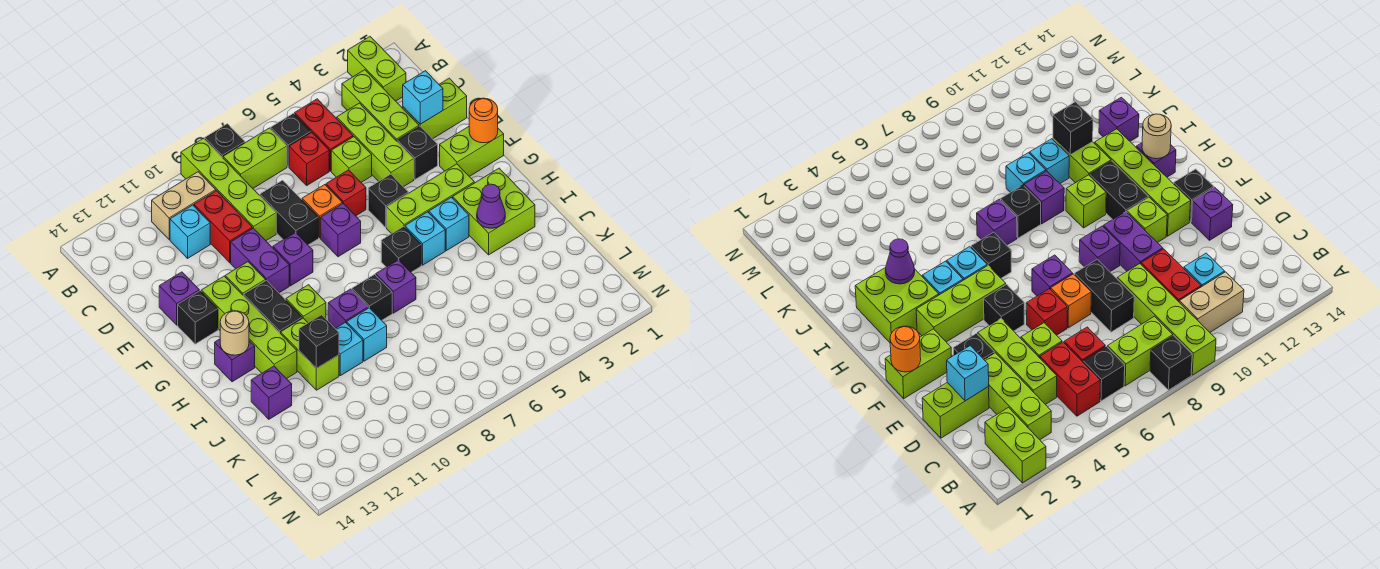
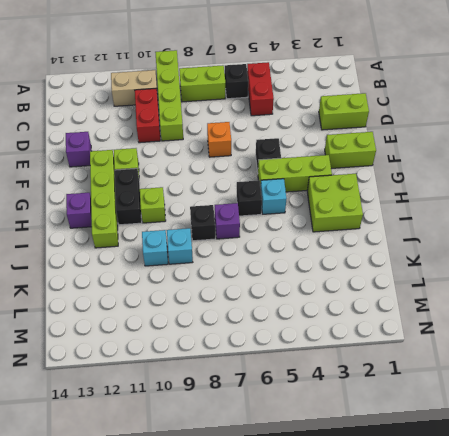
none -> lime 1x2 brick [348,37,406,101]
none -> black 1x1 brick [205,124,245,158]
none -> lime 1x3 brick [342,70,419,141]
none -> lime 1x3 brick [337,103,414,187]

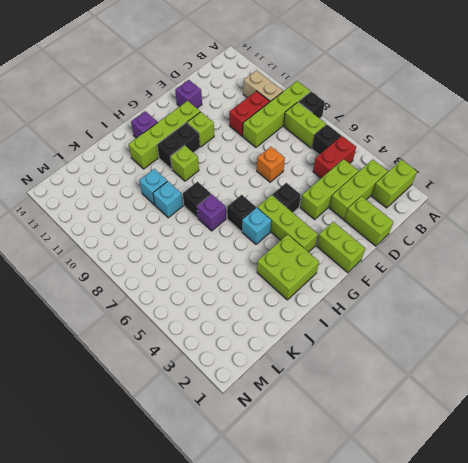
none -> red 1x1 brick [289,132,329,185]
none -> cyan 1x1 brick [170,205,210,258]
none -> lime 1x1 brick [331,137,372,182]
none -> black 1x2 brick [260,180,319,245]

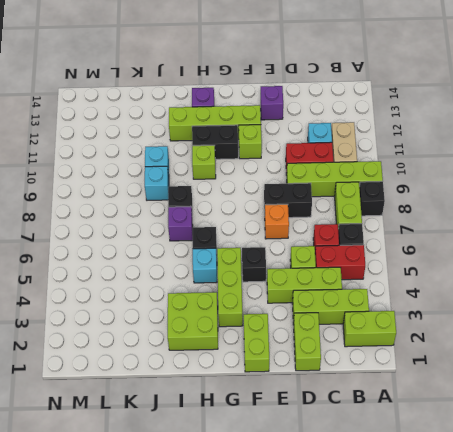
none -> black 1x1 brick [397,126,438,179]
none -> red 1x1 brick [326,170,366,216]
none -> purple 1x2 brick [231,228,289,293]
none -> purple 1x1 brick [321,204,361,257]

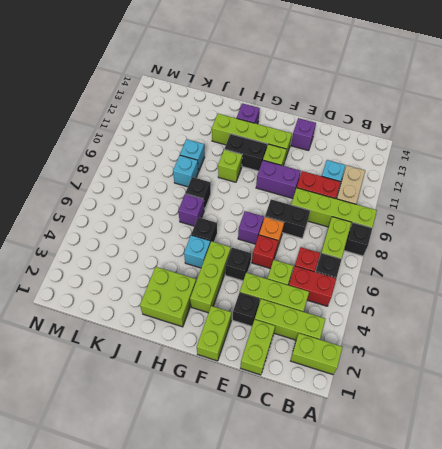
none -> purple 1x1 brick [273,233,313,286]
none -> black 1x1 brick [178,291,218,344]
none -> cyan 1x1 brick [429,197,469,251]
none -> purple 1x1 brick [328,289,368,328]

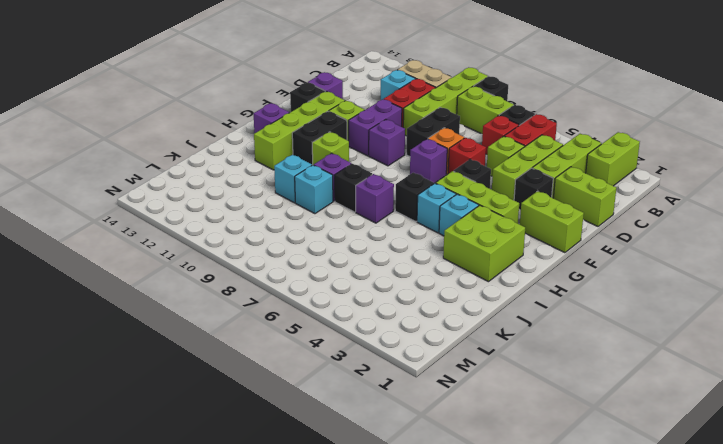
none -> lime 1x2 brick [281,318,339,390]
none -> purple 1x1 brick [251,366,292,419]
none -> cyan 1x1 brick [403,71,443,124]
none -> orange 1x1 round brick [469,98,498,143]

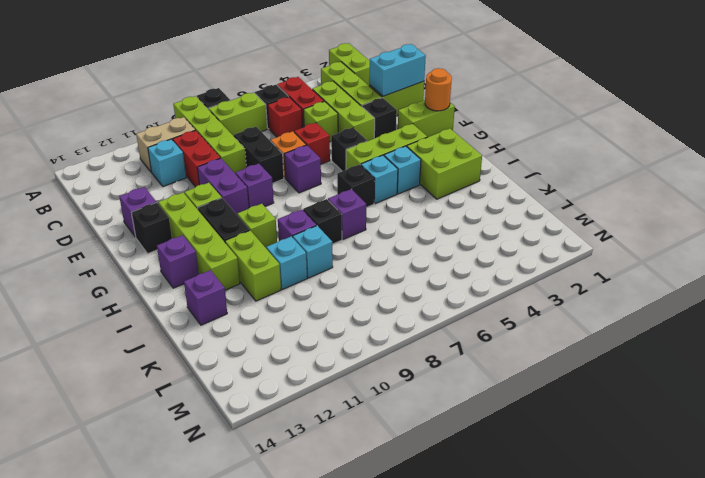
cyan 1x2 brick [369,44,426,96] -> cyan 1x1 brick [403,71,443,124]
none -> tan 1x1 round brick [220,311,249,355]
none -> purple 1x1 cone [477,184,505,228]
none -> black 1x1 brick [299,315,339,368]

